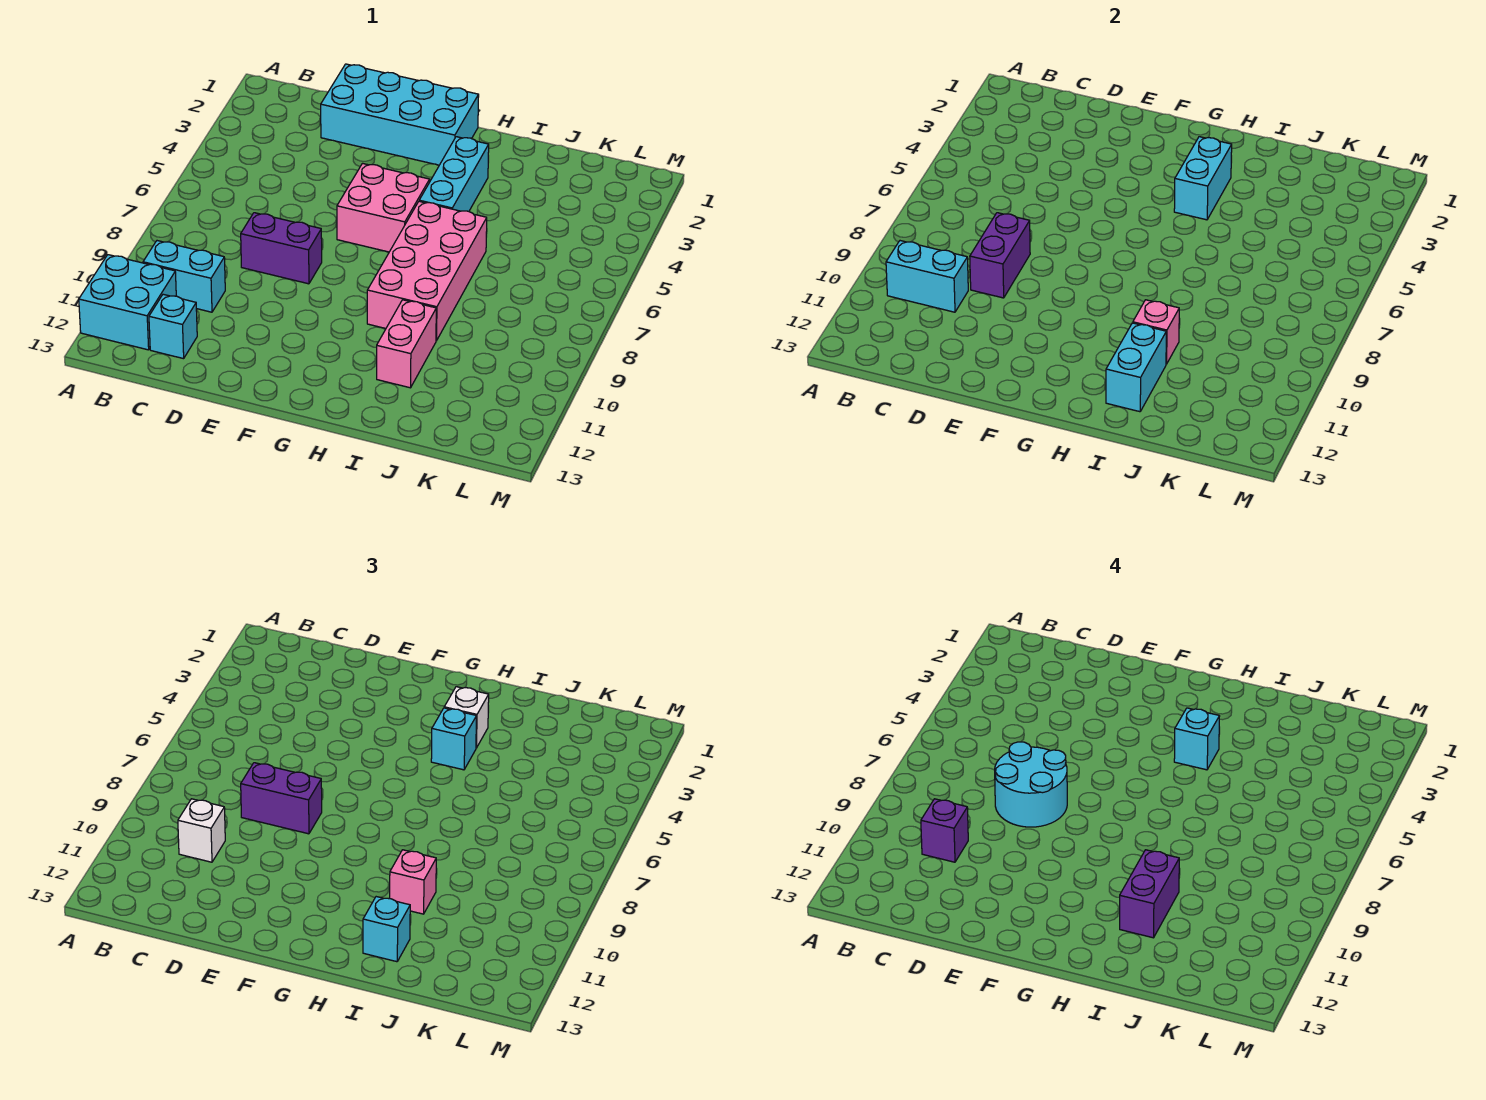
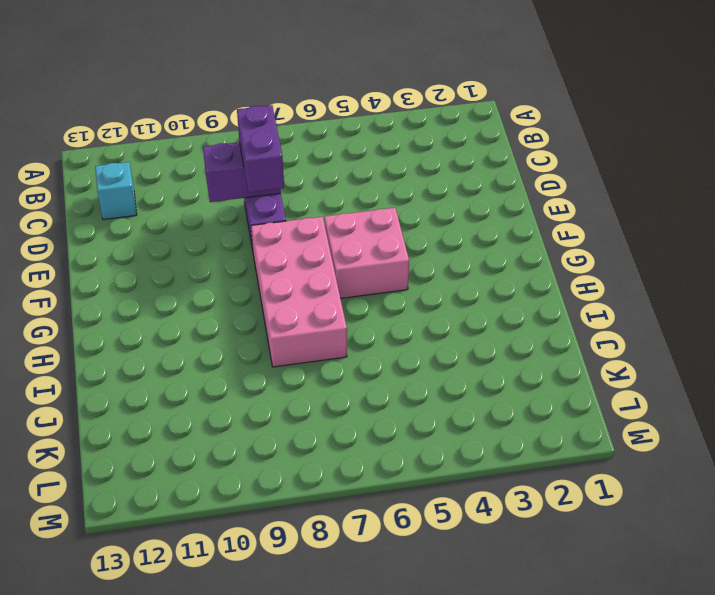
pink 2x4 brick [251,217,347,367] -> pink 2x4 brick turned to [367,201,487,341]
none -> cyan 2x2 brick [79,255,176,350]
none -> cyan 1x2 brick [143,241,225,312]
none -> cyan 2x4 brick [321,64,479,165]

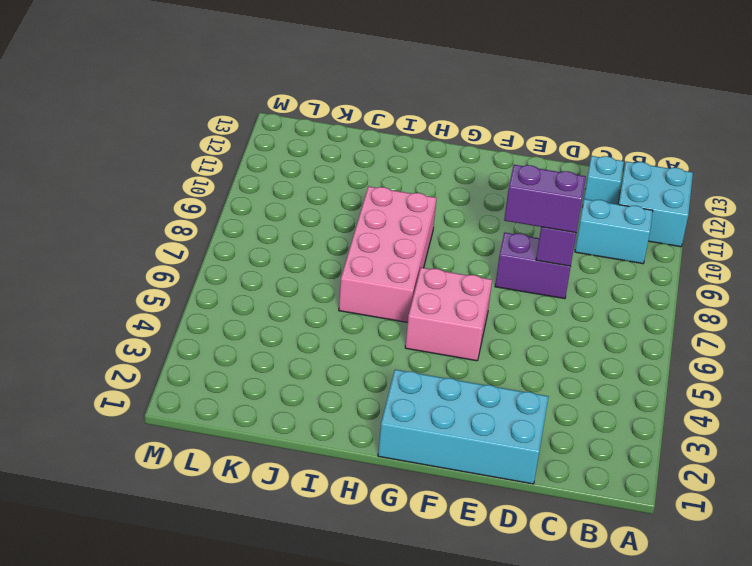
none -> cyan 1x3 brick [419,137,489,211]
none -> pink 1x2 brick [377,300,436,388]
none -> cyan 1x2 brick [886,241,968,312]

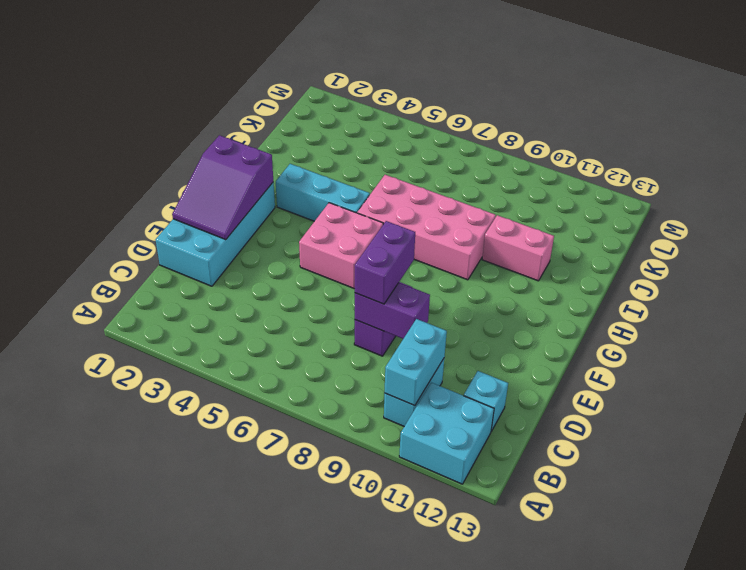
purple 2x3 slope [172,135,273,240] -> none
none -> cyan 1x2 brick [1174,137,1232,220]
none -> pink 1x1 brick [1133,300,1179,364]
none -> cyan 1x2 brick [1106,323,1166,412]

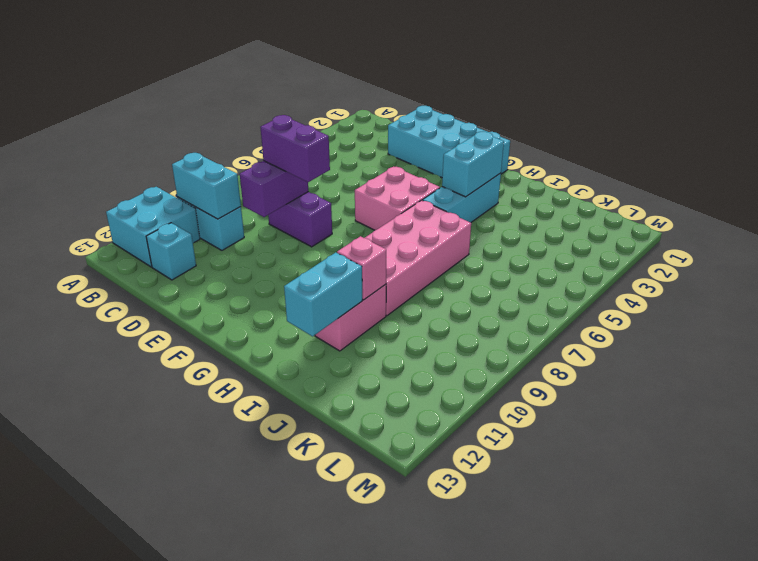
none -> white 1x1 brick [178,799,225,862]
none -> white 1x1 brick [444,687,489,748]
none -> cyan 1x1 brick [431,708,477,770]

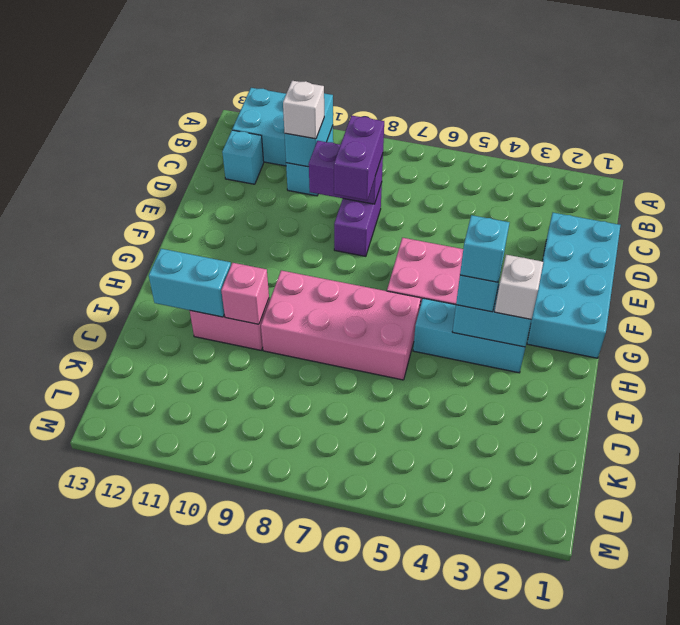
none -> pink 1x1 brick [390,850,436,914]
none -> cyan 1x1 brick [363,897,410,962]
none -> purple 1x1 brick [921,799,968,862]

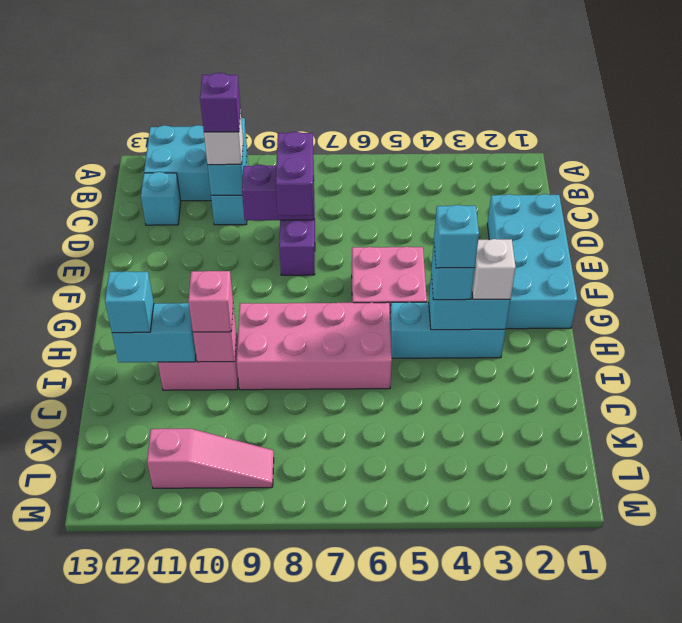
pink 1x3 slope [147,429,274,488] -> none
none -> cyan 2x2 round brick [995,742,1067,827]
none -> purple 1x2 brick [1120,850,1179,938]

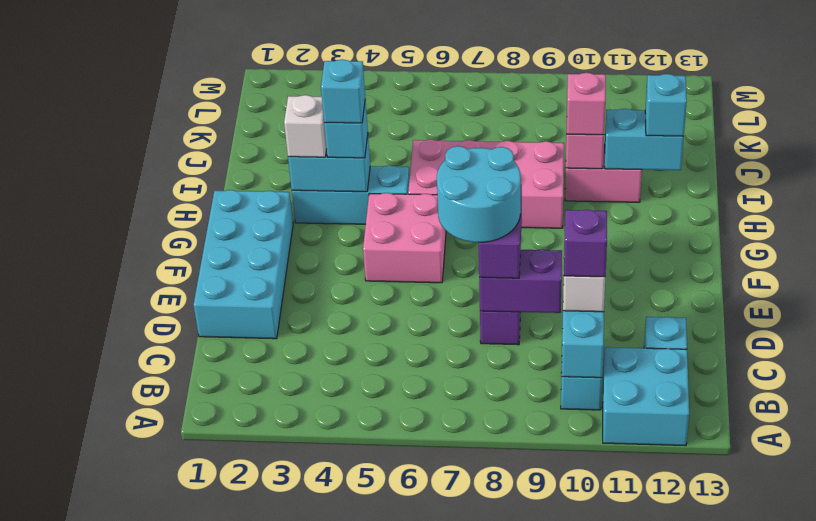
none -> purple 1x2 brick [1120,850,1179,938]

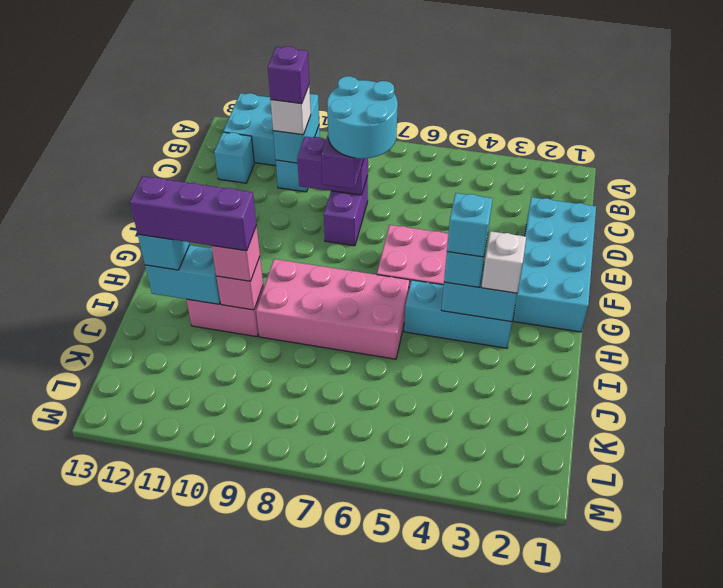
purple 1x3 brick [130,176,257,251] -> purple 1x2 brick [1120,850,1179,938]

